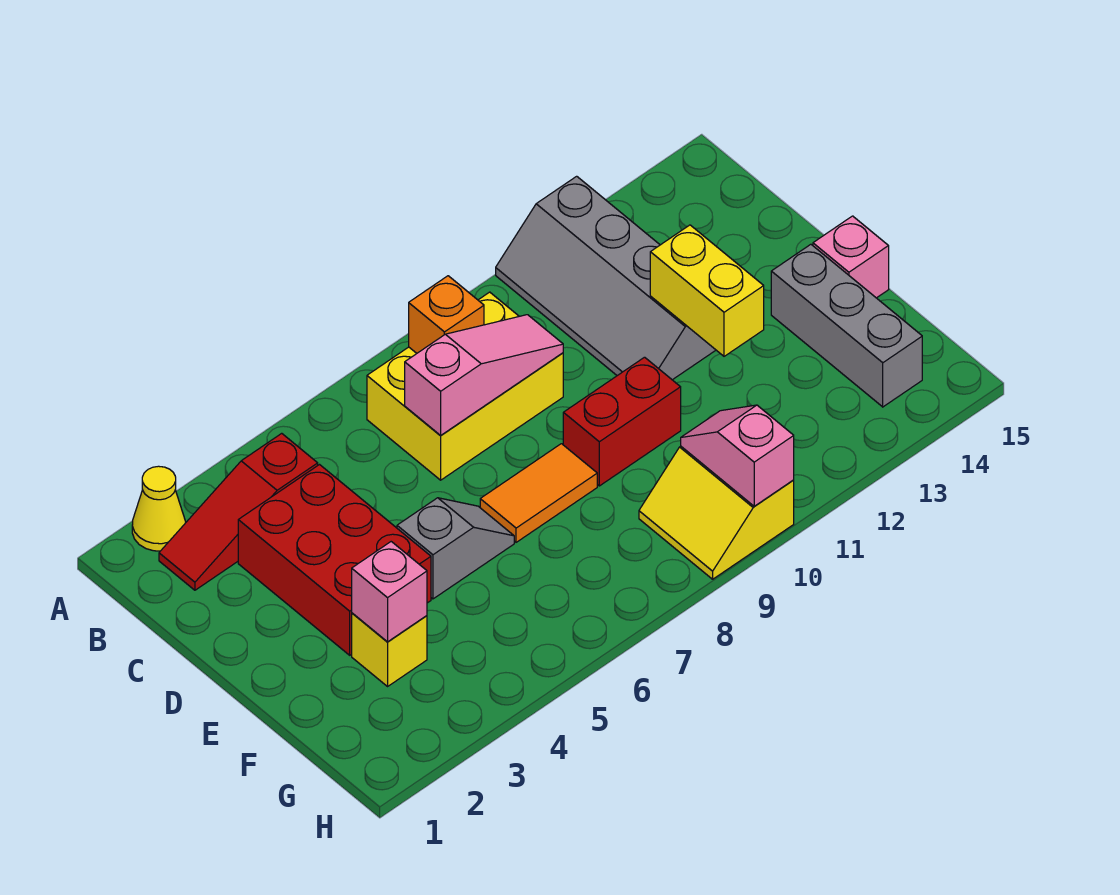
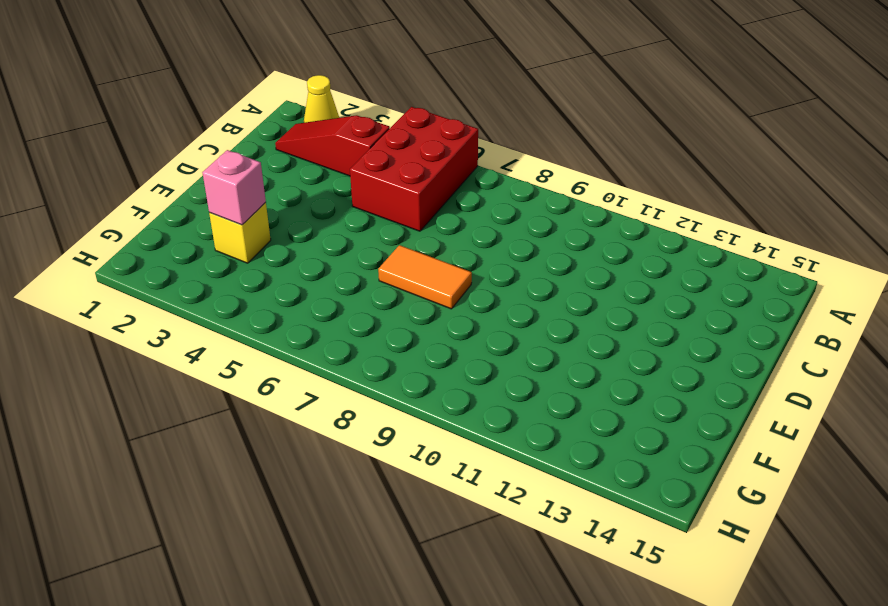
red 2x3 brick [350,107,478,231] -> red 2x3 brick moved to [238,465,431,655]
none -> grey 2x4 slope [496,176,716,380]
none -> yellow 2x3 brick [367,292,563,480]
none -> grey 1x2 slope [397,498,514,599]

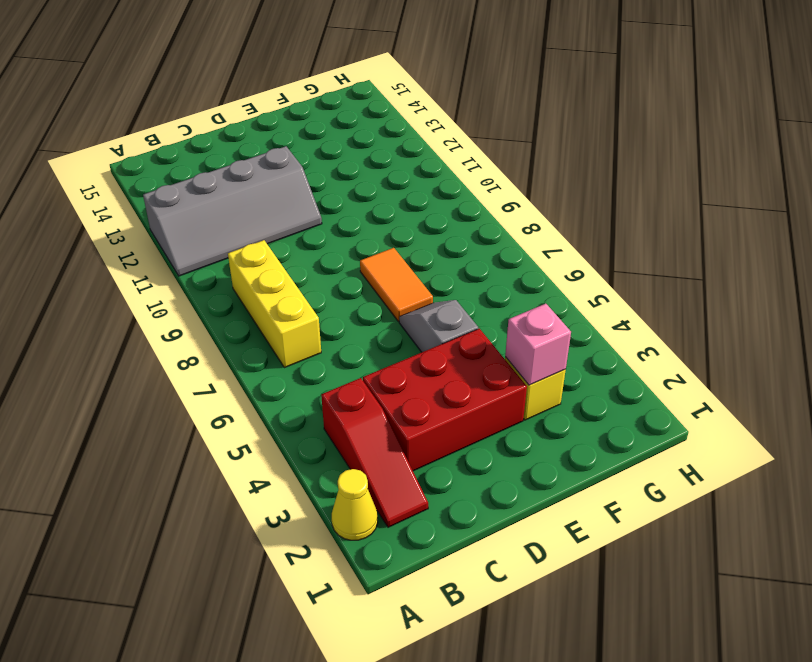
yellow 1x3 brick [228,240,321,368] -> yellow 2x3 brick [367,292,563,480]
none -> red 1x2 brick [563,357,681,486]
none -> grey 1x3 brick [771,244,922,407]
none -> pink 1x1 brick [813,216,889,298]

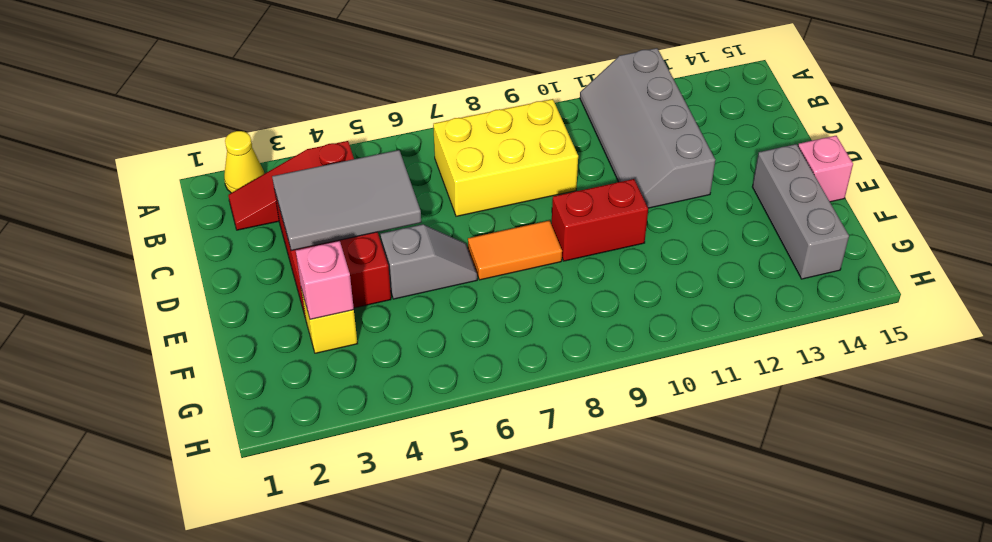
grey 2x3 tile [272,150,421,251] -> none
none -> yellow 2x2 slope [639,446,794,579]
none -> orange 1x1 brick [409,276,484,353]
none -> pink 1x3 slope [405,315,563,436]

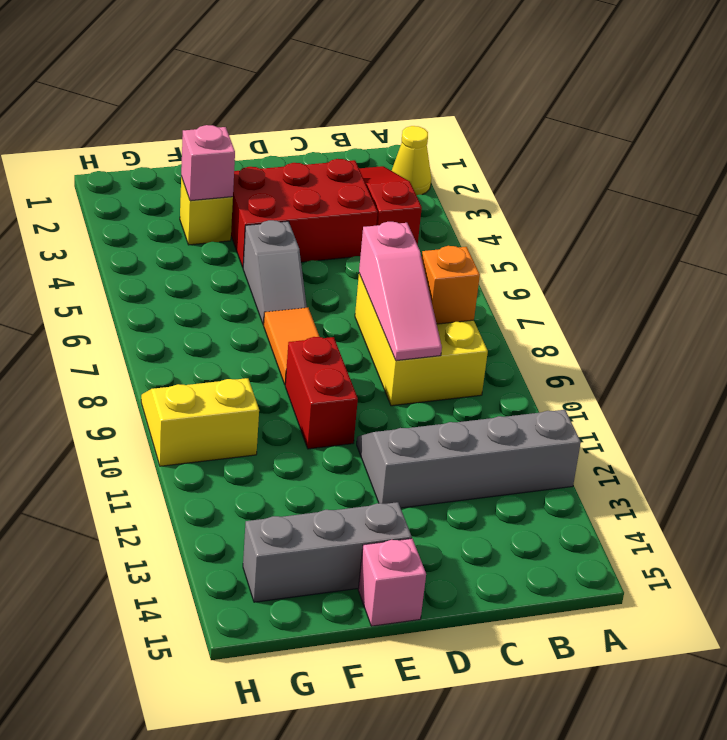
none -> yellow 1x2 brick [650,225,764,356]
none -> pink 1x2 slope [681,405,794,506]

